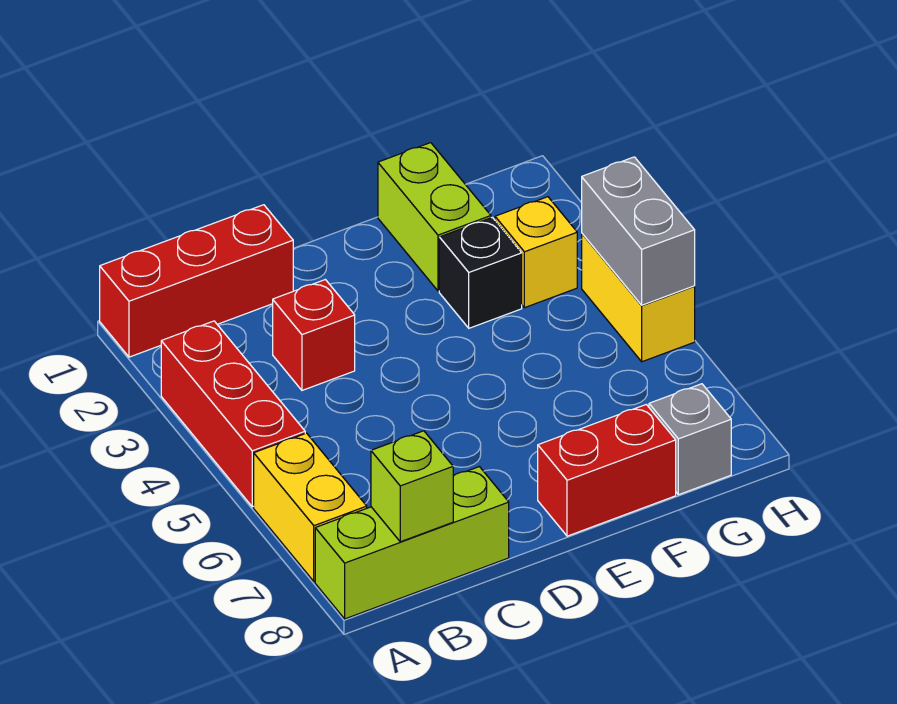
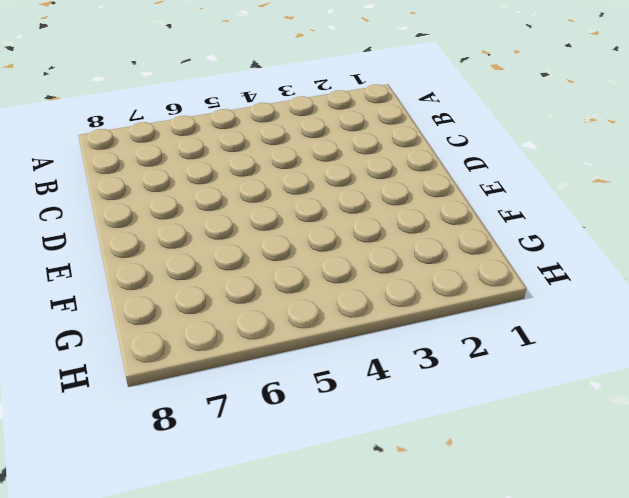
none -> red 1x3 brick [100,205,293,357]
none -> red 1x3 brick [161,321,305,507]
none -> yellow 1x2 brick [254,433,367,581]

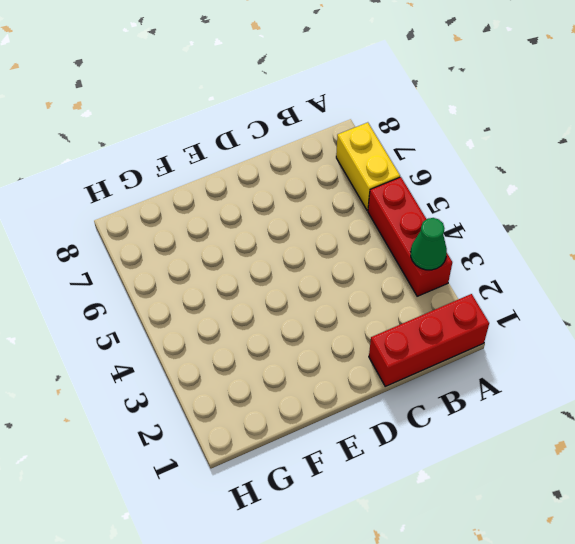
green 1x1 cone [411,218,447,270] -> none
none -> lime 1x3 brick [315,467,509,619]
none -> red 1x1 brick [273,280,355,390]
none -> red 1x2 brick [538,405,676,536]

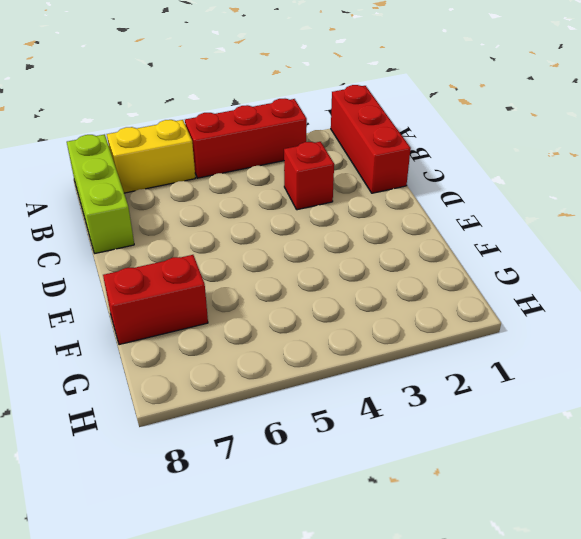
red 1x2 brick [103,255,208,345] -> red 1x2 brick turned to [538,405,676,536]
none -> lime 1x2 brick [378,143,491,291]
none -> black 1x1 brick [439,217,522,328]
none -> yellow 1x1 brick [495,197,577,308]

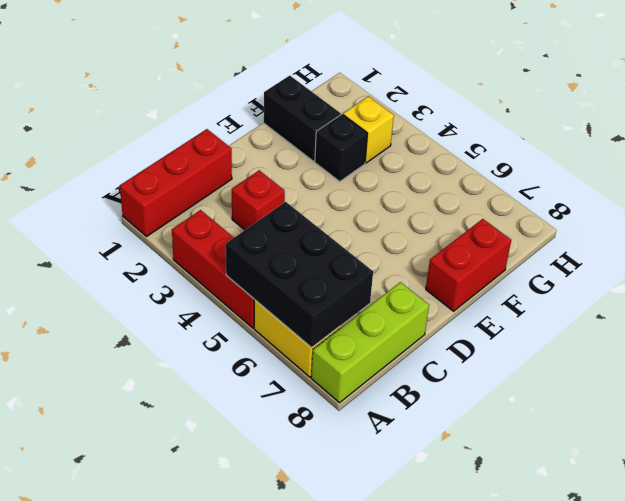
black 2x3 brick [226,202,373,348] -> none
black 1x2 brick [264,76,341,161] -> lime 1x2 brick [378,143,491,291]
none -> grey 1x1 brick [649,384,731,495]
none -> yellow 1x2 brick [582,234,695,362]
none -> lime 1x1 brick [371,431,453,542]

